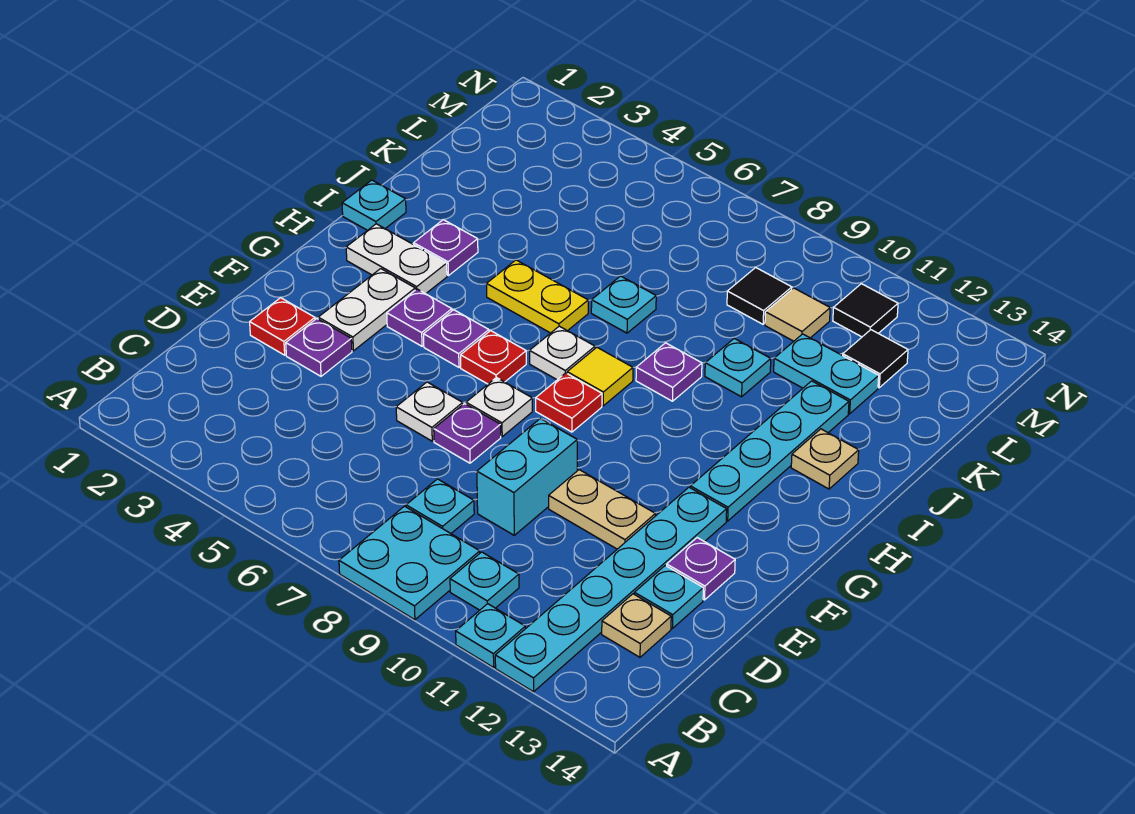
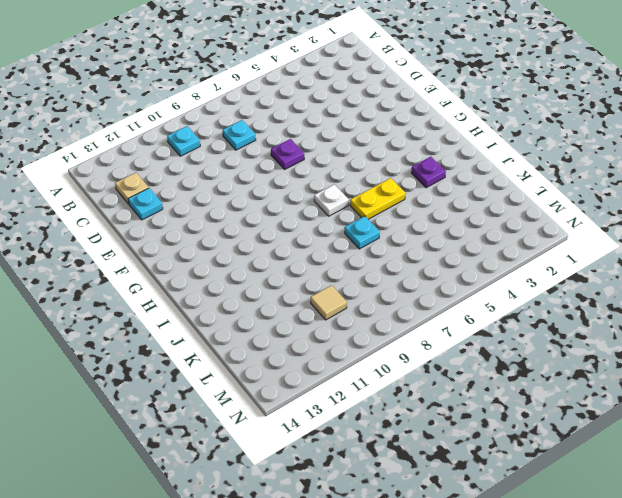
none -> cyan 2x2 plate [339,506,480,620]
none -> cyan 1x1 plate [456,604,525,667]
none -> cyan 1x6 plate [495,487,727,692]
none -> cyan 1x2 brick [477,419,577,535]

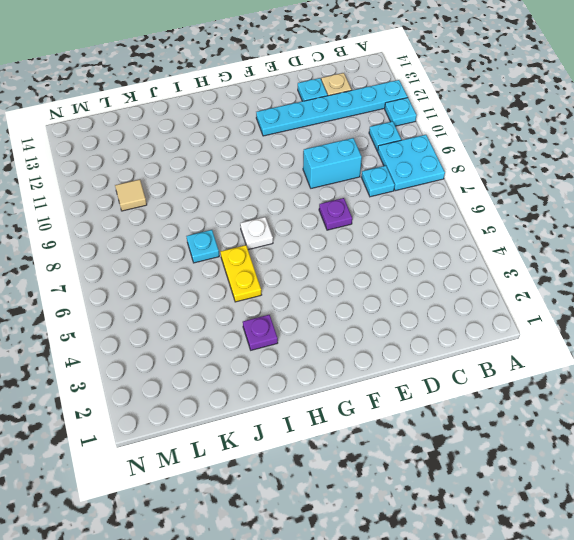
none -> red 1x1 plate [250,298,315,355]
none -> purple 1x1 plate [286,319,352,376]
none -> white 1x1 plate [396,382,463,441]
none -> tan 1x2 plate [549,470,655,549]

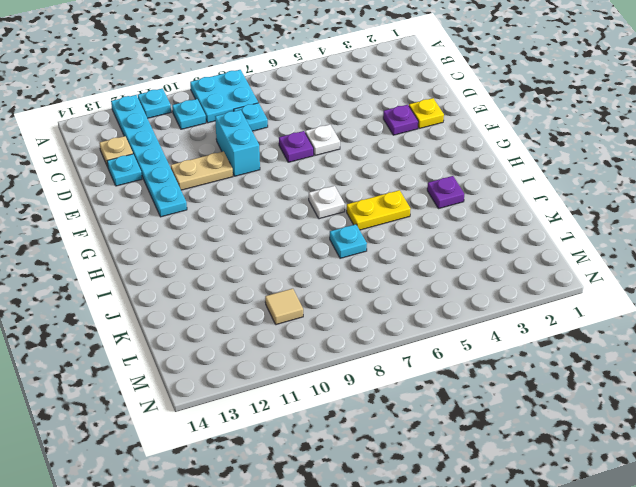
yellow 1x1 plate [409,98,444,129] -> red 1x1 plate [250,298,315,355]
none -> purple 1x1 plate [667,538,735,600]
none -> white 1x2 plate [318,269,415,351]
none -> white 1x1 plate [466,377,532,436]
none -> purple 1x1 plate [387,289,452,346]

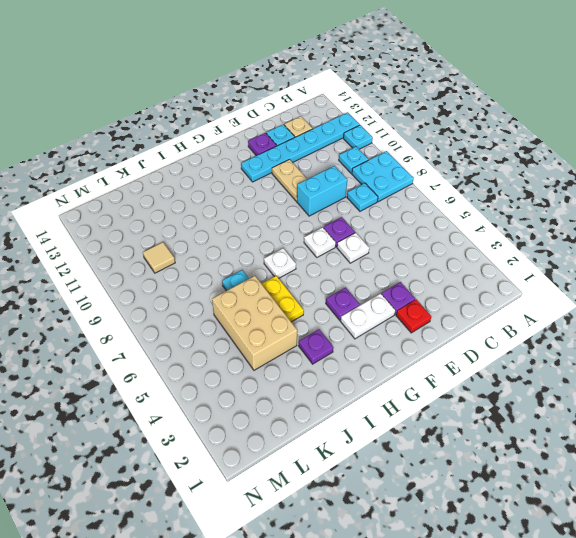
tan 2x3 brick [212,276,297,370] -> none
none -> purple 1x1 plate [424,310,489,367]
none -> red 1x1 plate [461,331,526,384]
none -> red 1x1 plate [536,373,602,432]
none -> cyan 1x4 plate [690,381,849,521]

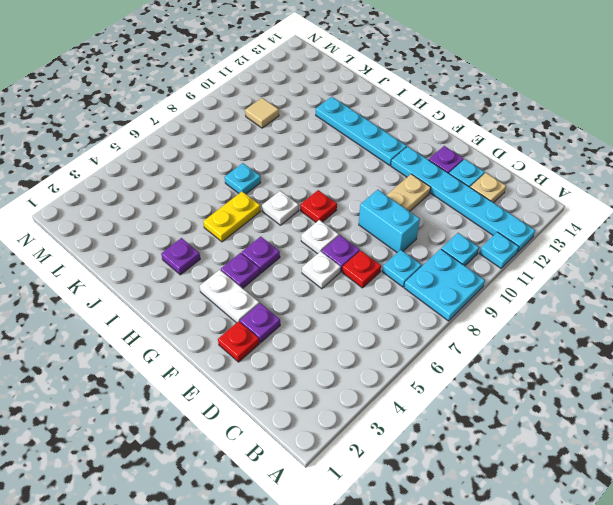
red 1x1 plate [342,251,381,288] -> red 1x1 plate moved to [461,331,526,384]
none -> white 1x2 plate [346,224,447,294]
none -> yellow 1x1 tile [567,347,633,406]
none -> cyan 1x1 plate [342,180,406,230]
none -> purple 1x1 plate [636,343,702,401]

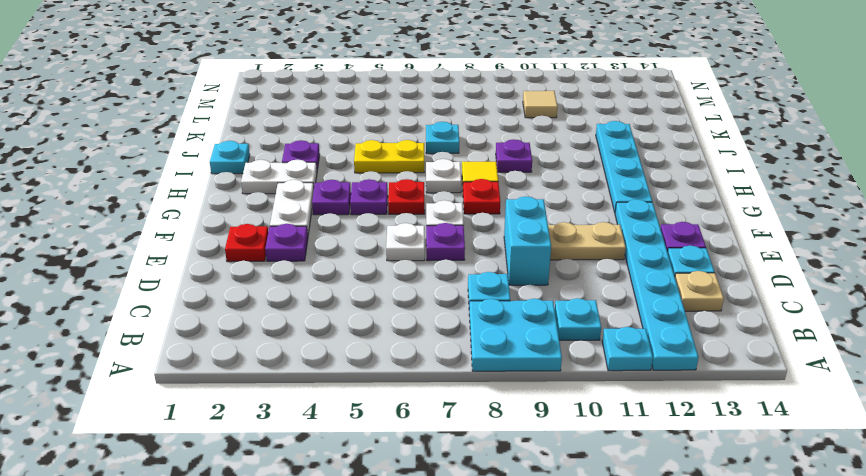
none -> tan 1x1 plate [791,429,859,489]
none -> cyan 1x1 plate [705,339,771,397]
none -> cyan 1x2 plate [774,334,879,414]
none -> black 1x1 tile [727,268,792,324]

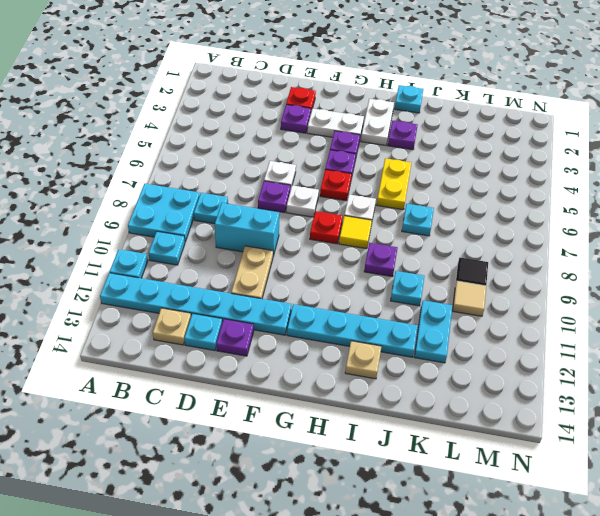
none -> black 1x1 tile [843,330,908,388]
none -> black 1x1 tile [833,284,898,337]

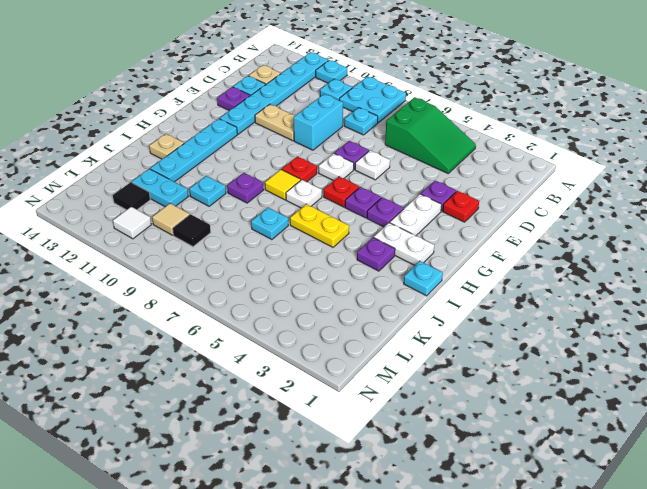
green 2x3 slope [385,97,476,173] -> none
white 1x1 tile [113,207,151,239] -> black 1x1 tile [833,284,898,337]

